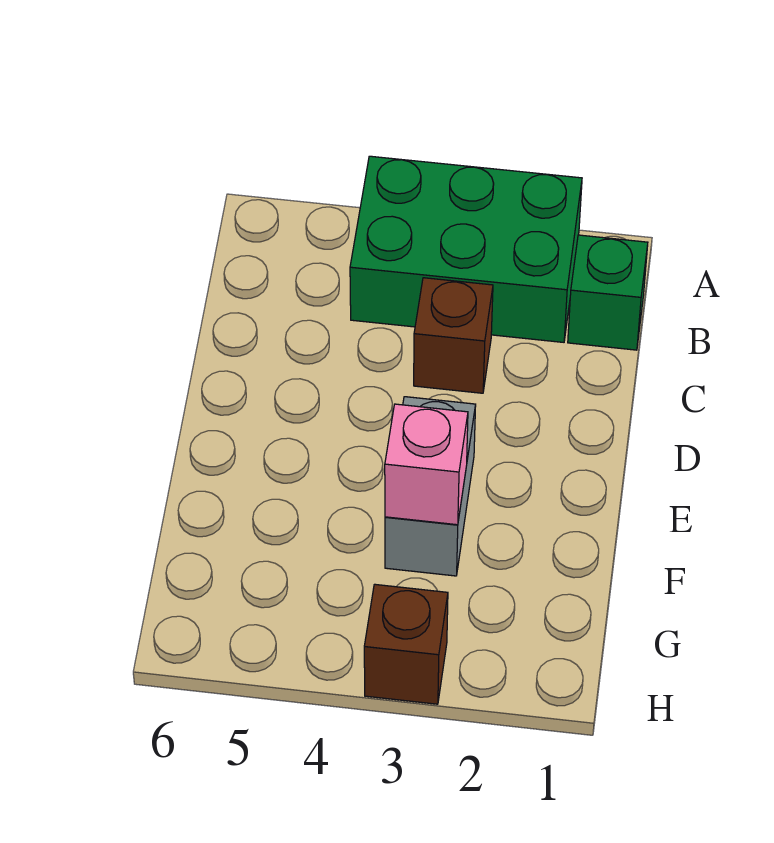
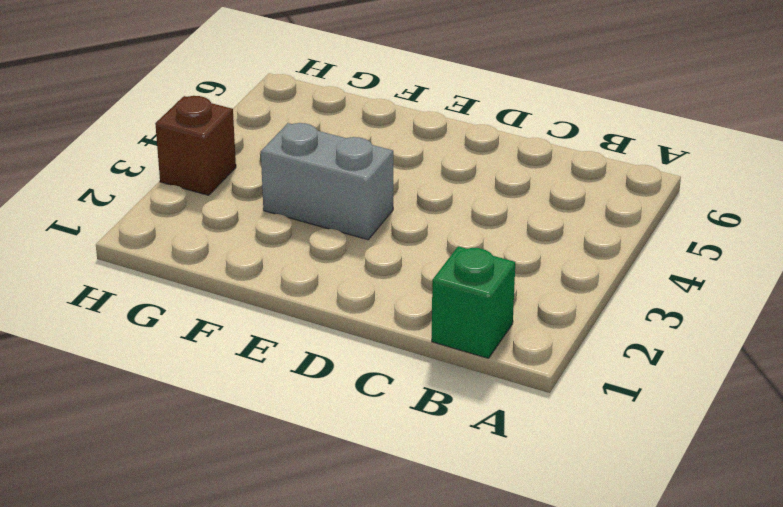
none -> green 2x3 brick [350,156,582,342]
none -> brown 1x1 brick [414,278,493,393]

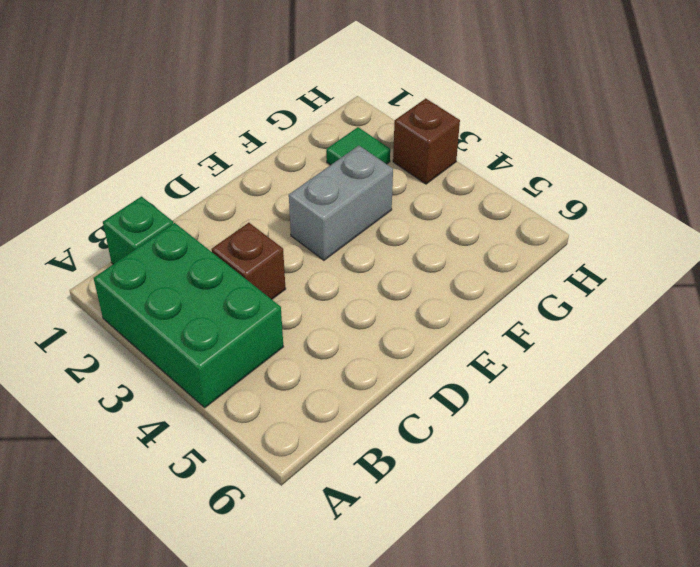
green 1x1 tile [326,127,390,165] -> none
none -> pink 1x1 brick [385,404,468,525]

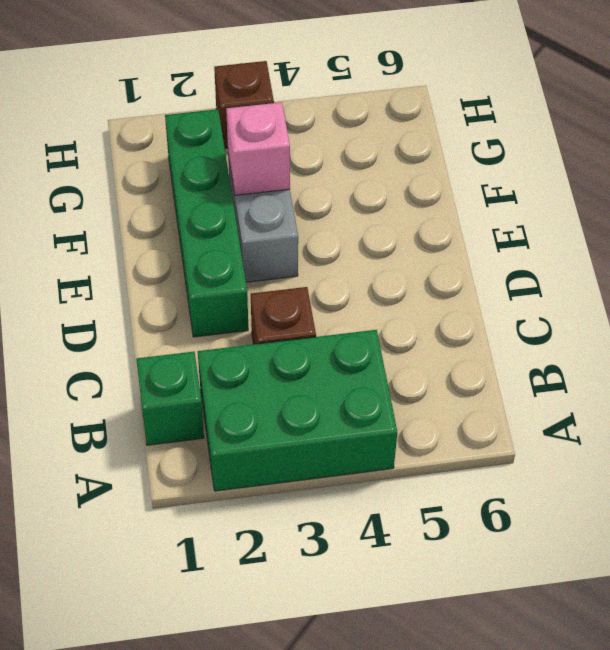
green 1x4 brick [165,109,248,337] -> none

